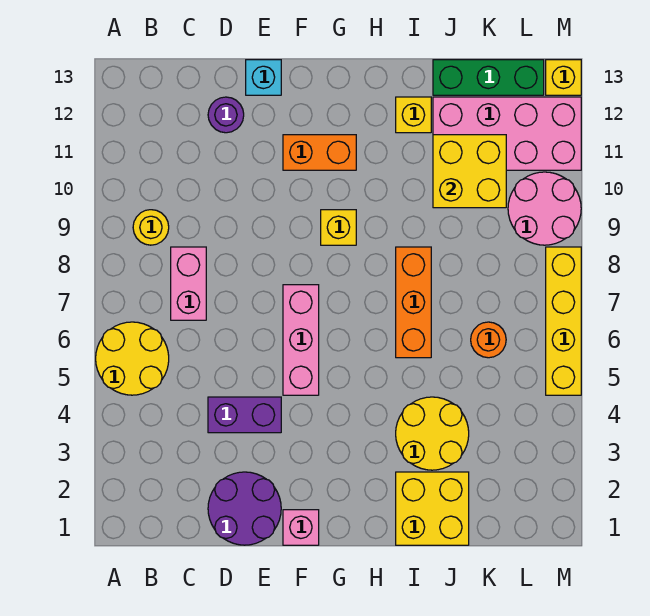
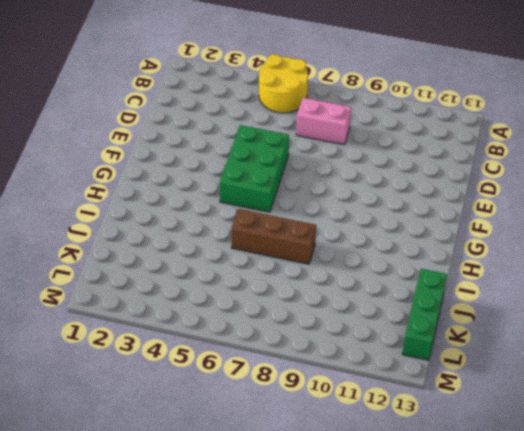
green 2x3 brick [219,125,289,212] -> pink 1x3 brick [283,285,319,395]
brown 1x3 brick [231,209,316,264] -> orange 1x3 brick [396,247,431,358]
none -> yellow 1x1 round brick [133,210,169,245]
none -> purple 2x2 round brick [208,472,281,545]
none -> purple 1x2 brick [208,397,281,433]

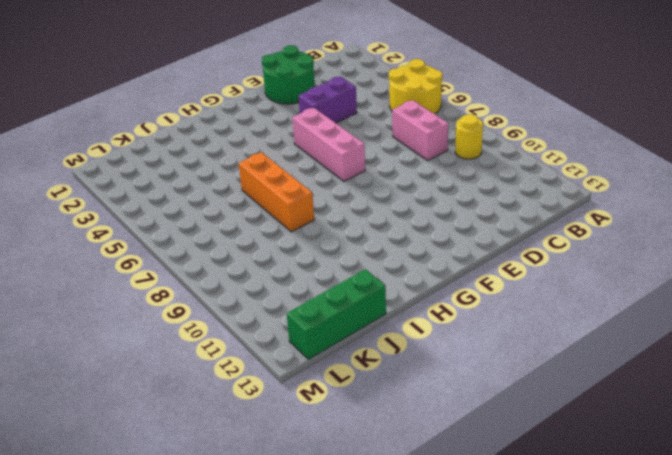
green 2x2 round brick [262,45,315,104] -> purple 2x2 round brick [208,472,281,545]
none -> purple 1x1 round brick [208,97,244,133]
none -> cyan 1x1 brick [246,60,281,95]
none -> pink 1x1 brick [283,510,319,545]

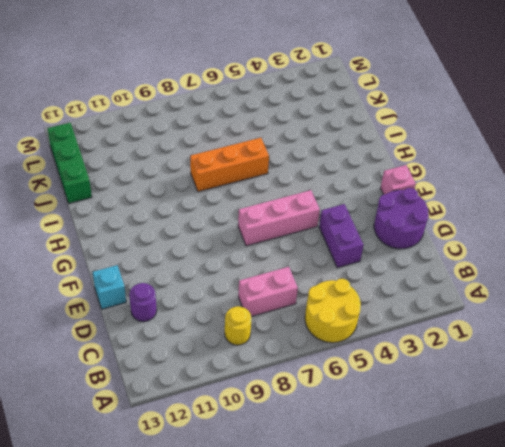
none -> orange 1x2 brick [283,135,356,170]
none -> yellow 1x1 brick [321,210,356,245]
none -> yellow 2x2 brick [396,472,469,545]

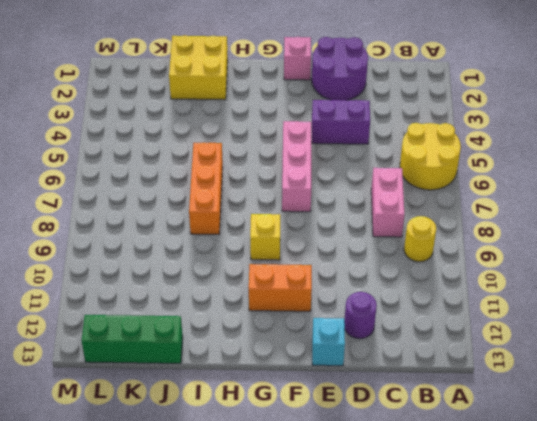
none -> yellow 2x2 round brick [396,397,469,470]
none -> yellow 1x1 brick [396,97,431,133]
none -> pink 2x4 brick [433,97,581,170]

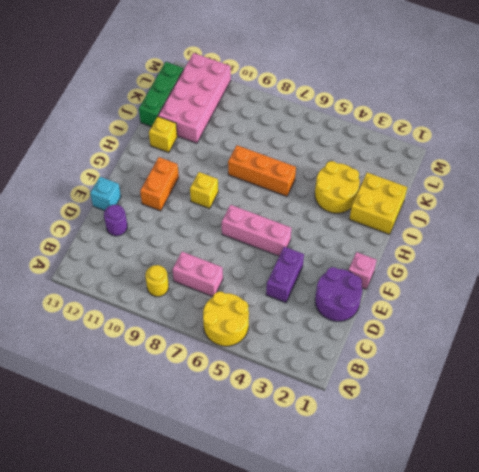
none -> orange 1x1 round brick [471,322,506,358]
none -> pink 2x2 round brick [508,172,581,245]
none -> yellow 1x4 brick [546,247,581,395]

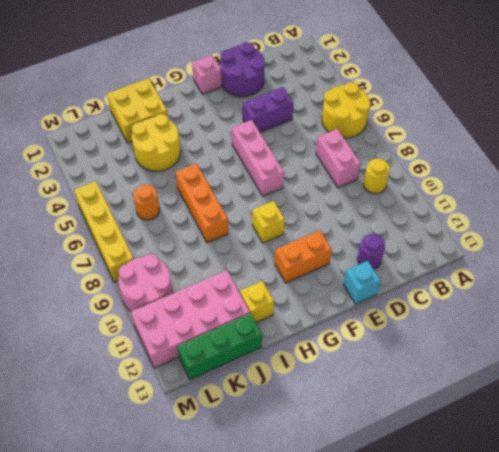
none -> yellow 1x1 brick [546,60,581,95]
none -> yellow 2x2 brick [433,135,506,208]

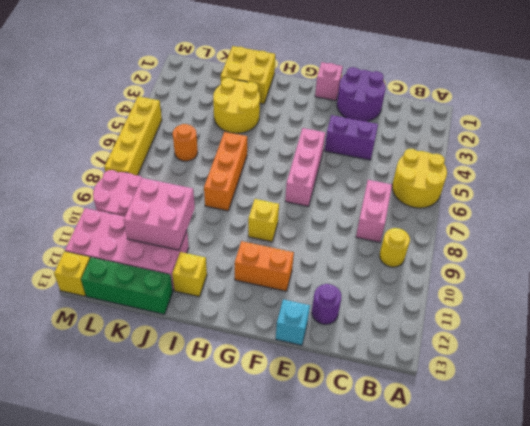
pink 2x2 brick [124,178,195,250] -> yellow 2x2 brick [433,135,506,208]

